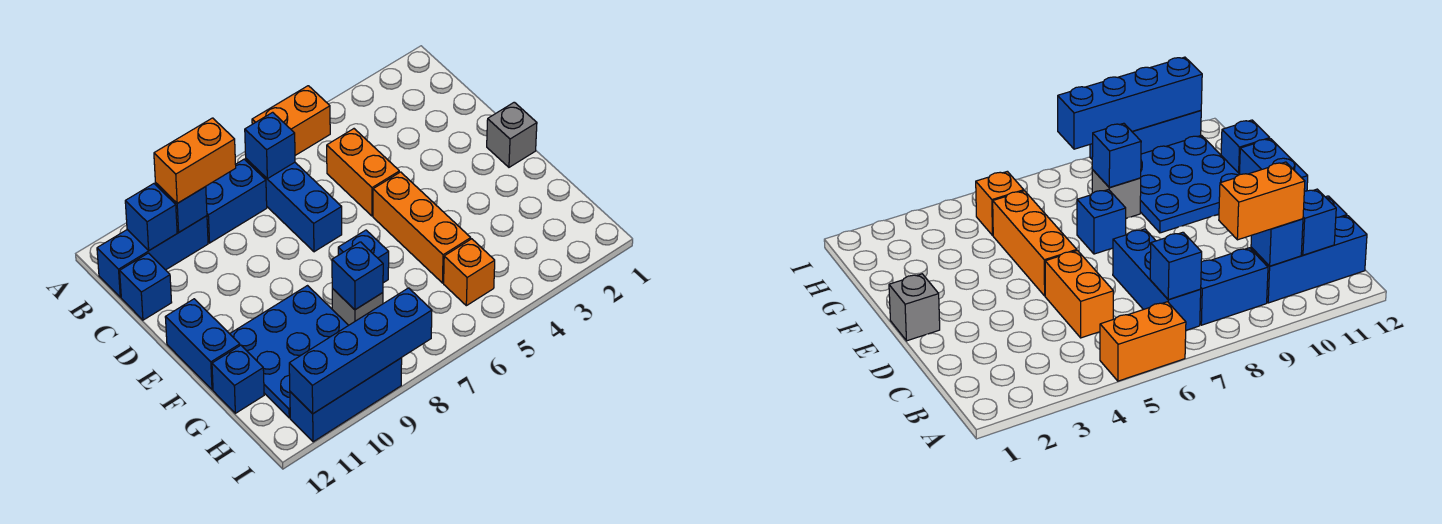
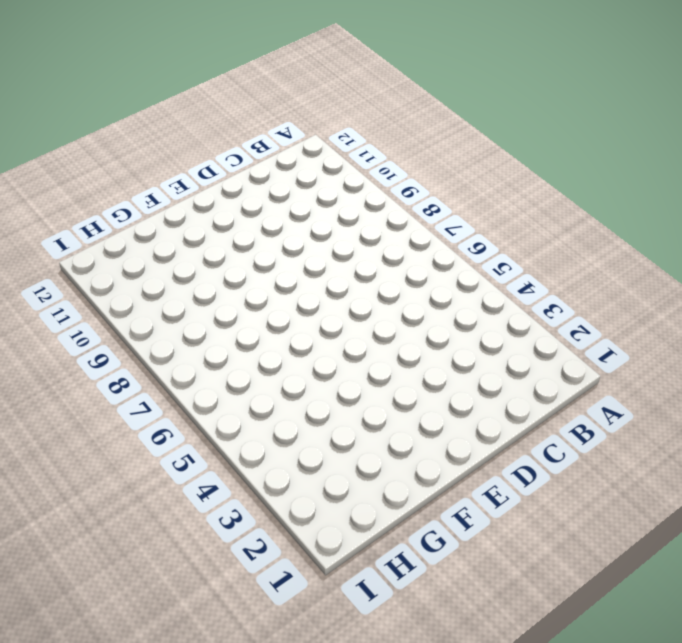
none -> orange 1x2 brick [252,86,330,155]
none -> blue 1x3 brick [246,159,342,252]
none -> blue 1x2 brick [206,159,267,243]

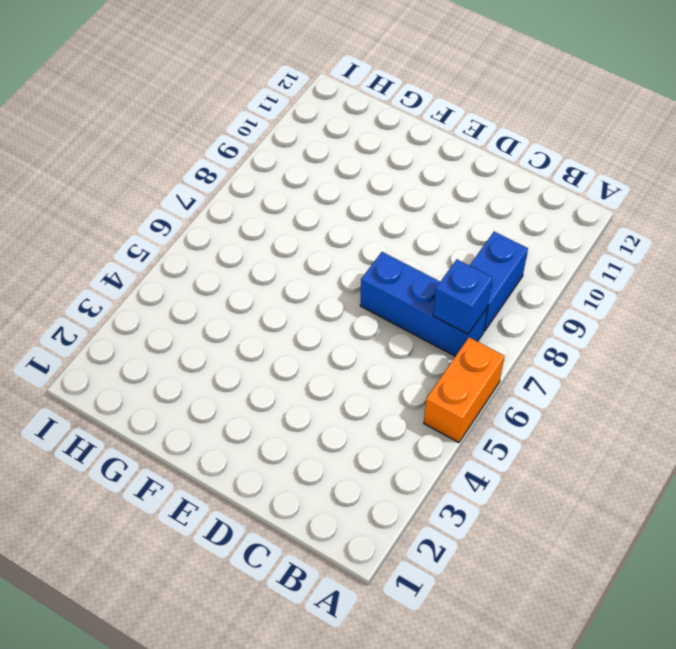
none -> blue 1x3 brick [97,216,208,297]
none -> orange 1x2 brick [327,129,399,216]
none -> blue 1x1 brick [120,253,172,320]

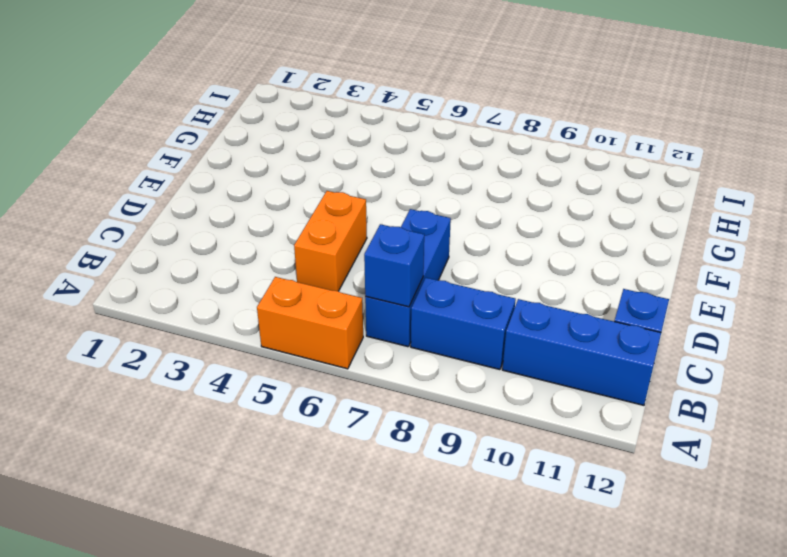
none -> grey 1x1 brick [487,102,537,167]
none -> orange 1x3 brick [373,172,471,283]
none -> blue 1x2 brick [165,299,240,390]

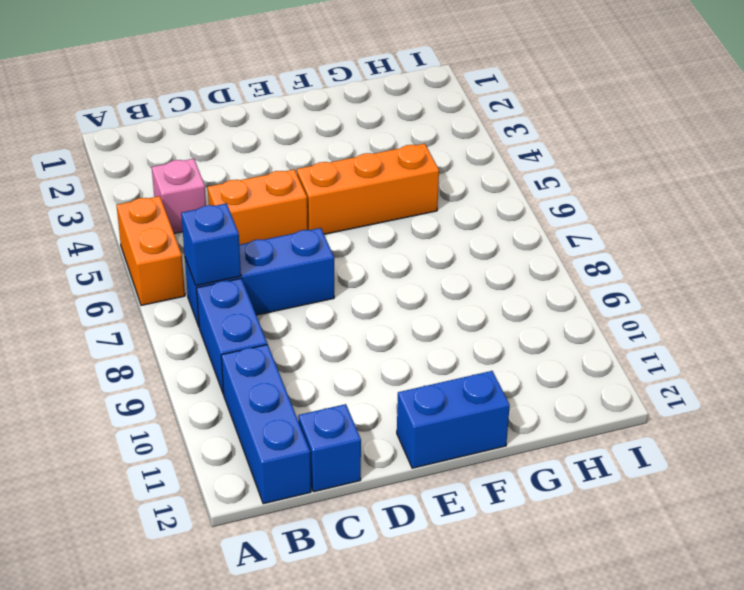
pink 1x1 brick [152,159,206,233] -> none
none -> grey 1x1 brick [487,102,537,167]
none -> blue 1x1 brick [338,230,389,283]
none -> blue 3x3 plate [230,286,348,418]

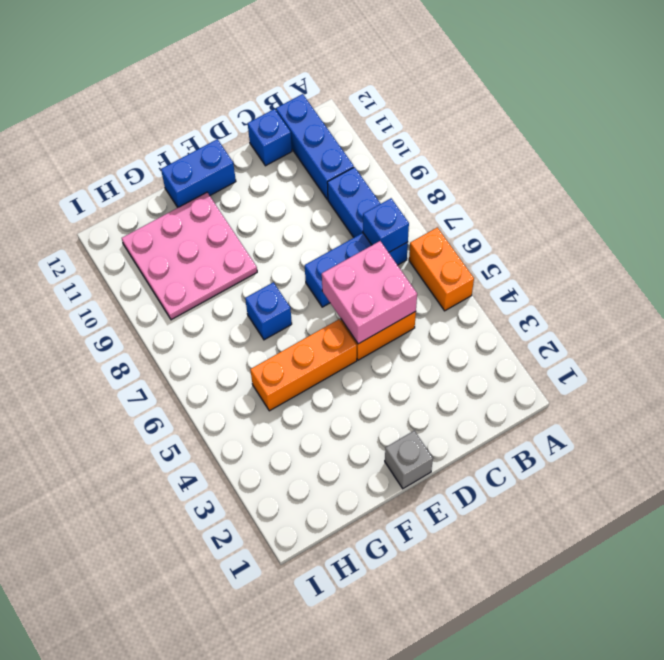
pink 2x2 brick [322,241,417,344] -> none
pink 3x3 plate [122,192,257,320] -> blue 3x3 plate [230,286,348,418]
none -> grey 1x1 brick [332,289,383,325]
none -> blue 1x1 brick [212,345,264,413]
none -> orange 1x1 brick [444,239,495,306]

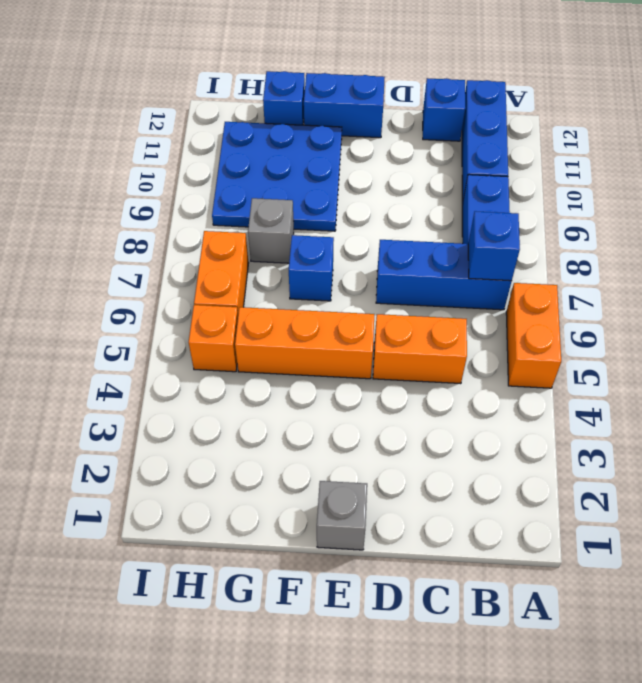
orange 1x2 brick [194,231,249,314] -> orange 1x2 brick moved to [154,118,236,203]
none -> blue 1x3 brick [290,358,402,442]
none -> blue 1x1 brick [155,182,207,232]
none -> blue 1x1 brick [125,184,177,250]

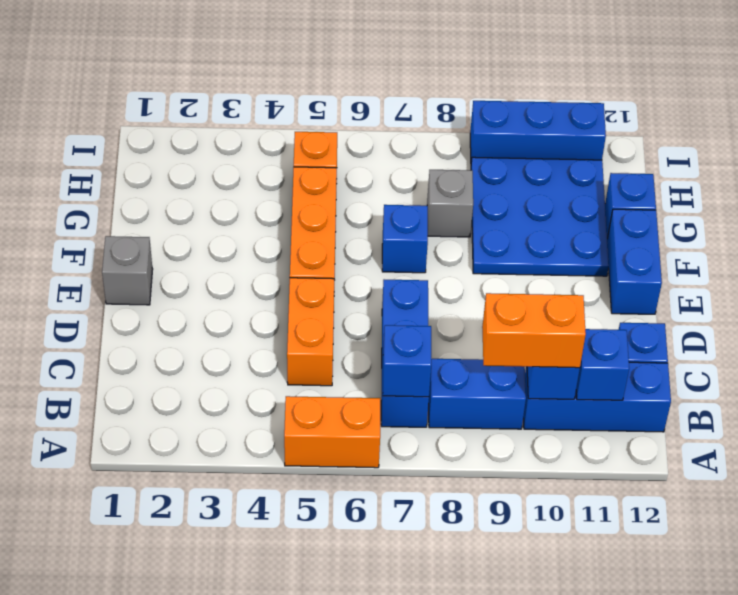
none -> blue 1x1 brick [332,242,383,310]
none -> blue 1x4 brick [289,288,432,414]

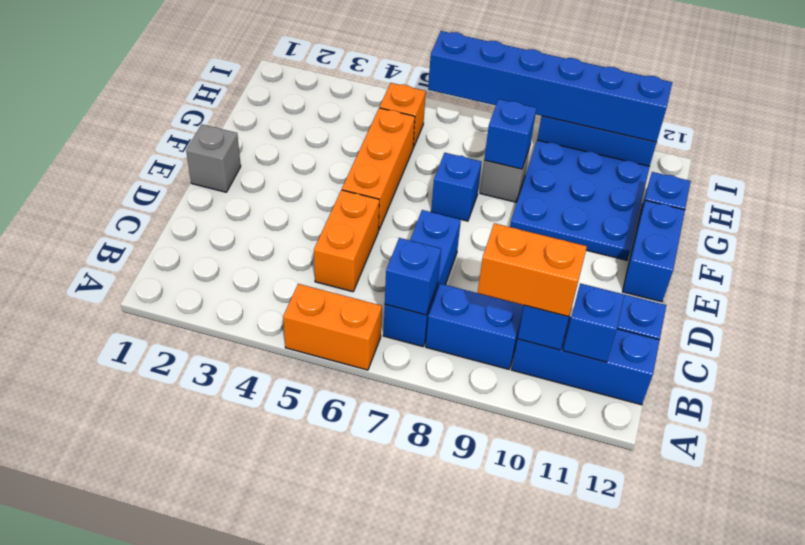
blue 1x6 brick [428,31,672,142] -> blue 1x4 brick [289,288,432,414]

